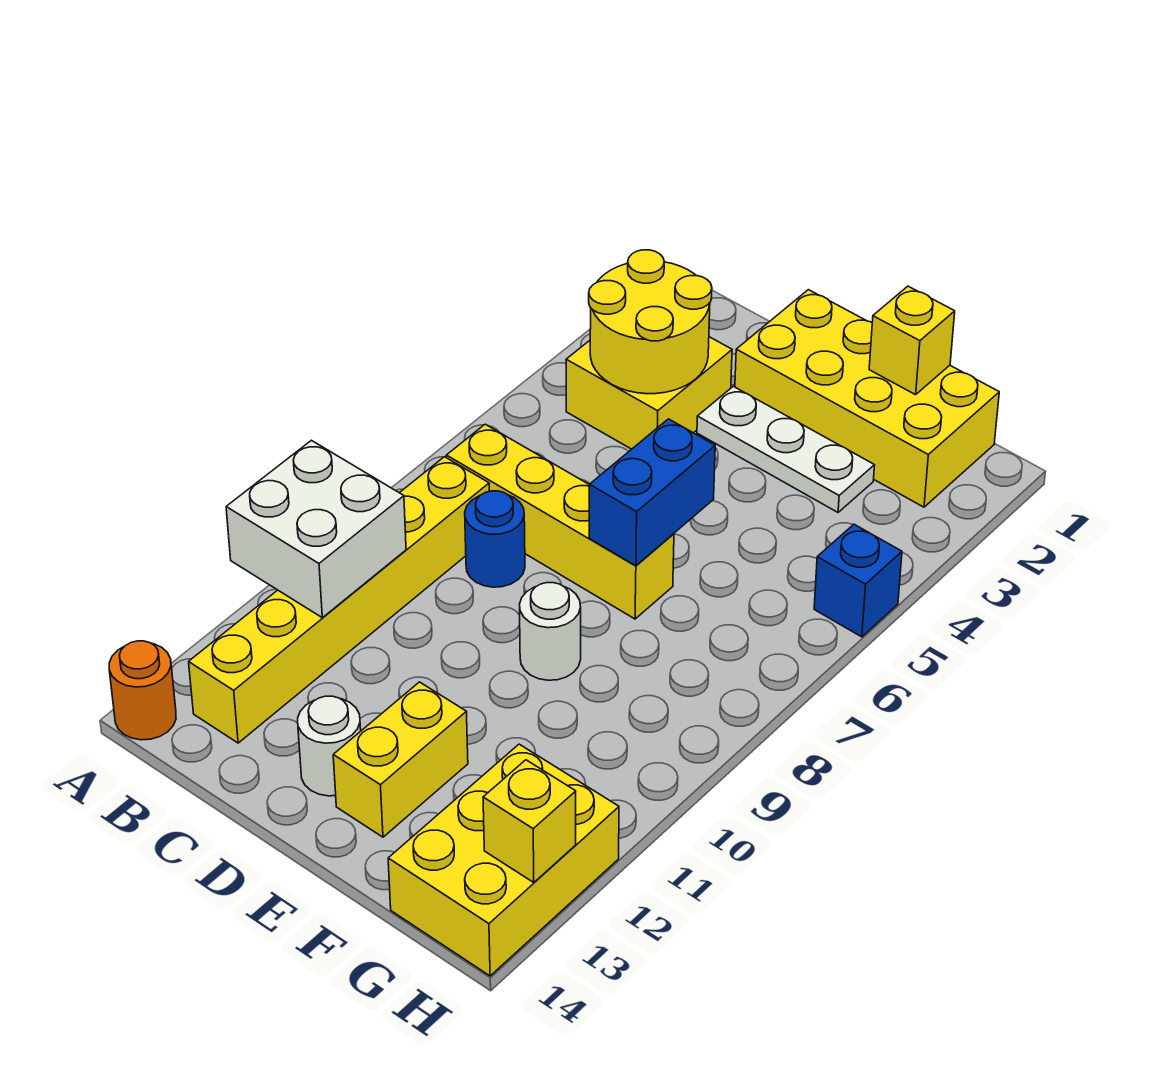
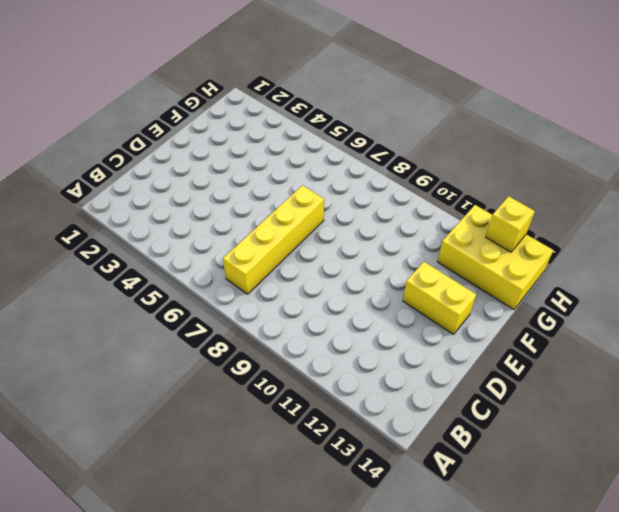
none -> orange 1x1 round brick [109,641,176,740]
none -> yellow 2x2 brick [566,337,732,449]
none -> yellow 1x6 brick [189,457,489,743]

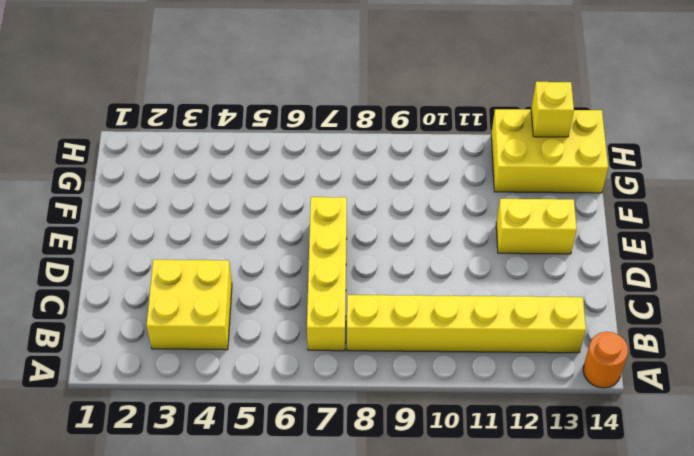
none -> blue 1x1 round brick [465,491,525,587]
none -> yellow 2x4 brick [735,290,999,507]
none -> white 1x3 plate [697,386,875,512]

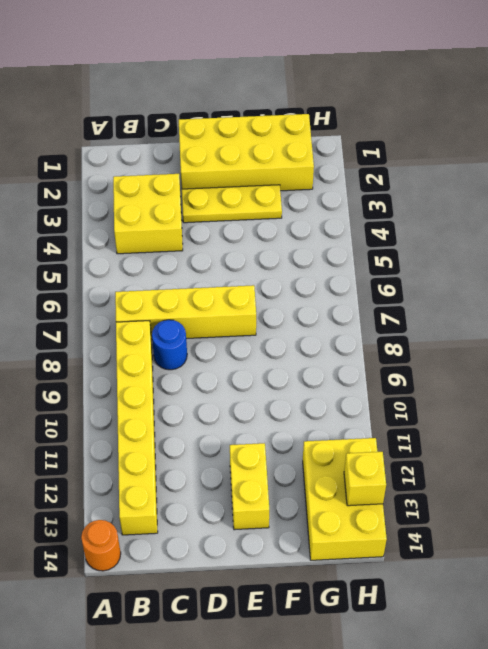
yellow 1x3 plate [182,185,282,223] -> white 1x3 plate [697,386,875,512]
none -> white 1x1 round brick [298,696,361,796]
none -> white 1x1 round brick [519,583,581,680]
none -> blue 1x1 brick [814,524,902,637]

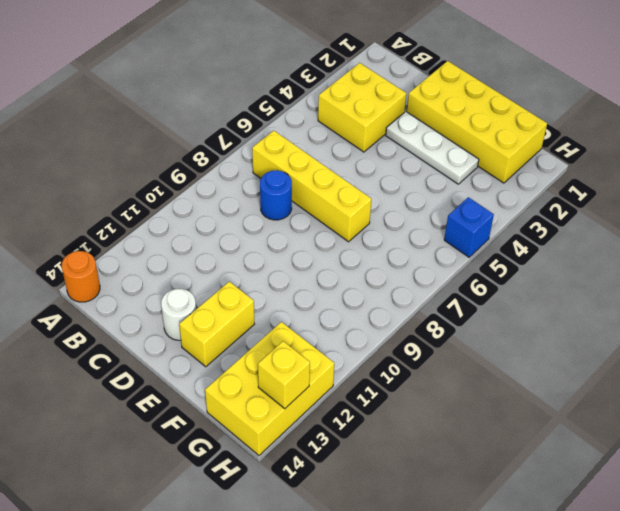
none -> yellow 1x6 brick [189,457,489,743]
none -> white 1x1 round brick [519,583,581,680]
none -> white 2x2 brick [226,440,406,618]

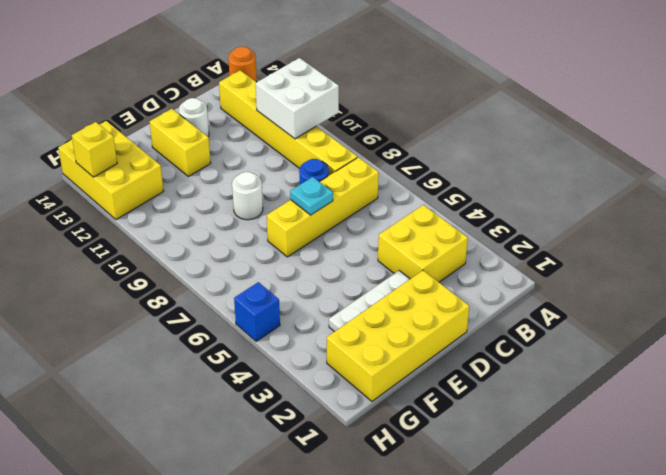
cyan 1x1 plate [290,177,333,215] -> none
none -> yellow 2x2 round brick [589,250,712,394]
none -> blue 1x2 brick [589,419,715,566]
none -> yellow 1x1 brick [869,286,955,395]

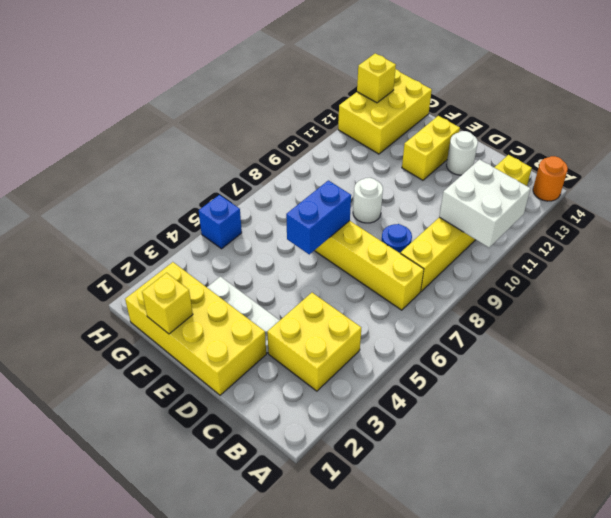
none -> yellow 2x2 round brick [589,250,712,394]

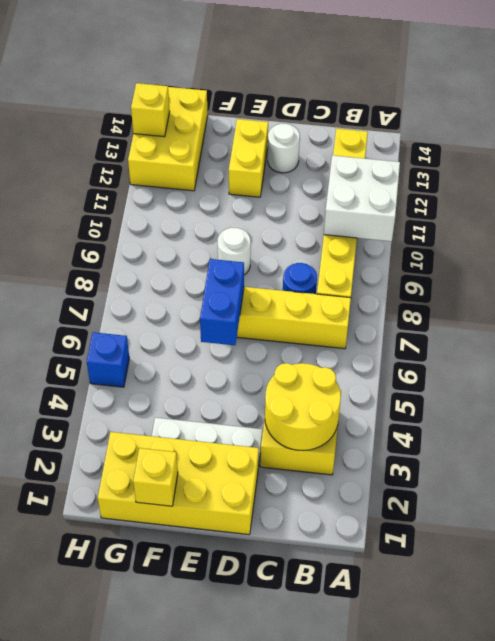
none -> orange 1x1 round brick [109,641,176,740]

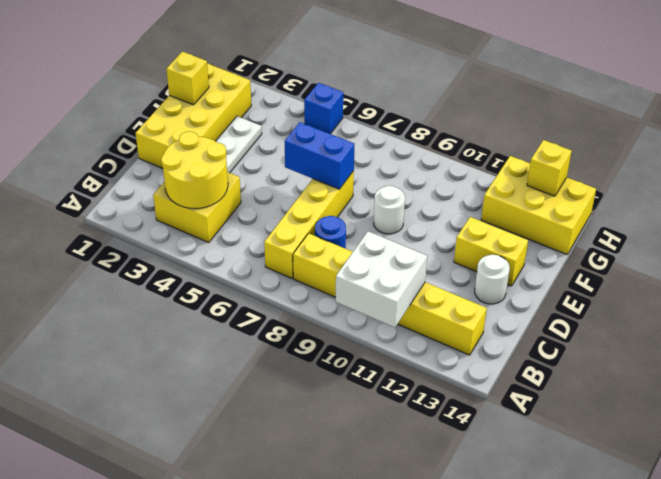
none -> orange 1x1 round brick [109,641,176,740]

